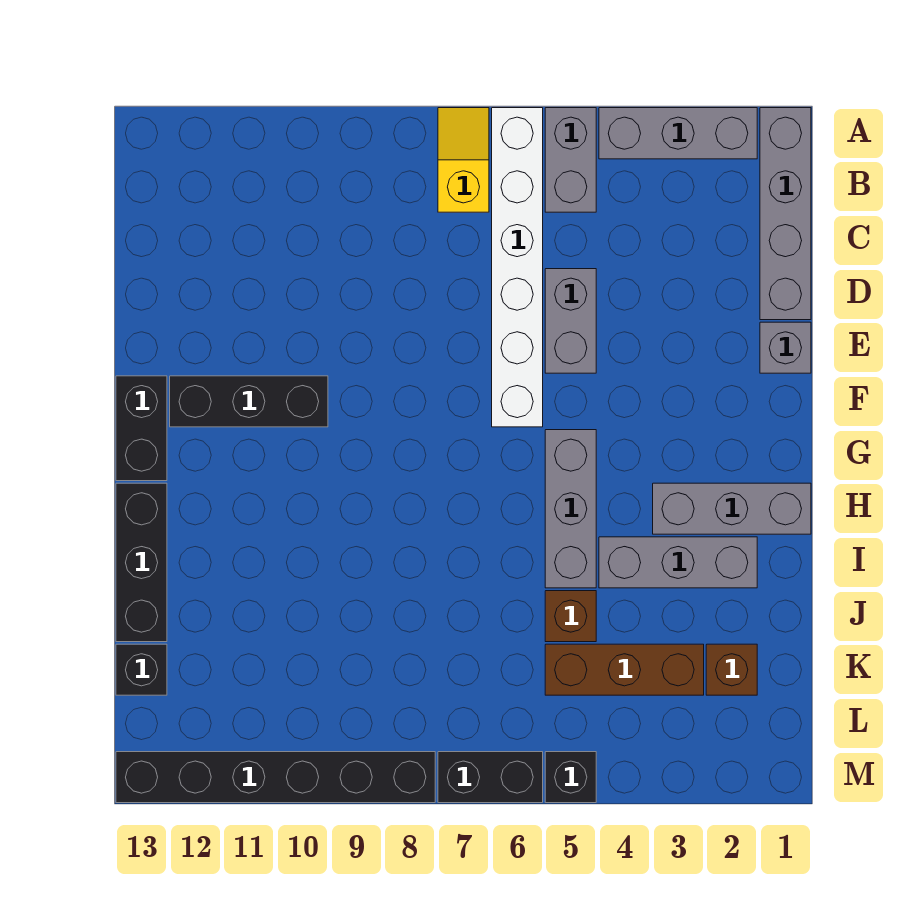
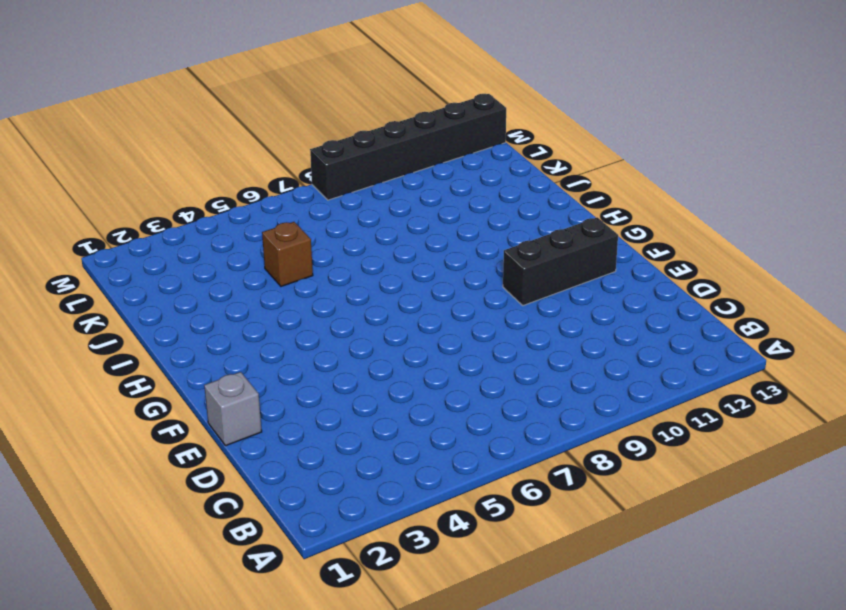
none -> grey 1x4 brick [760,108,811,320]
none -> grey 1x3 brick [599,108,757,159]
none -> grey 1x2 brick [545,108,596,212]

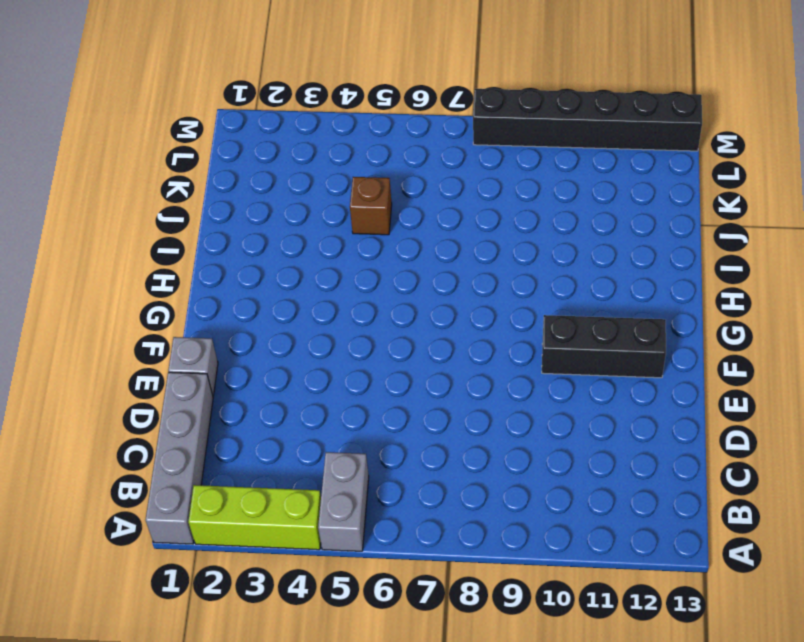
lime 1x3 brick [188,485,321,550] -> grey 1x3 brick [599,108,757,159]
none -> white 1x6 brick [492,108,543,427]
none -> yellow 1x2 slope [438,108,489,212]
none -> grey 1x2 brick [545,269,596,373]

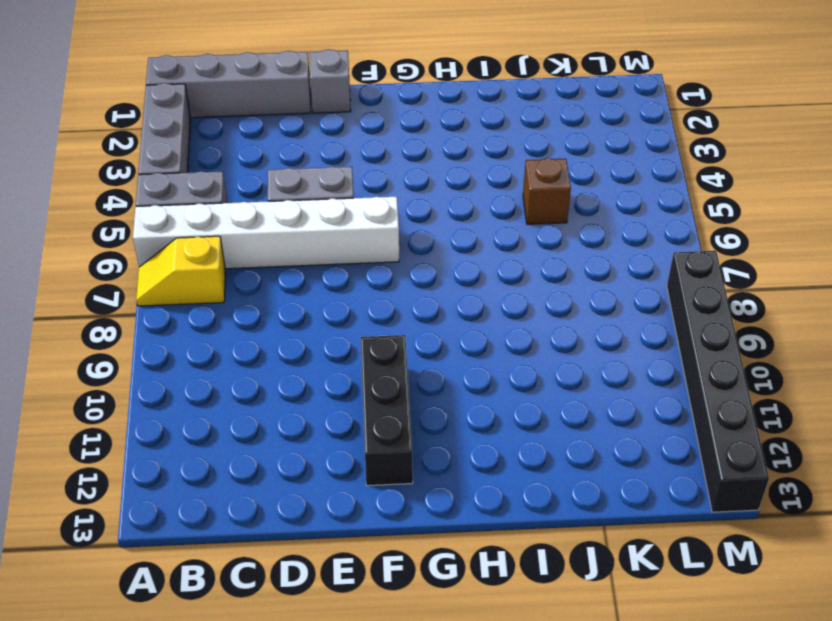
none -> black 1x2 brick [116,376,167,481]
none -> grey 1x3 brick [545,430,596,588]
none -> grey 1x3 brick [653,483,811,534]

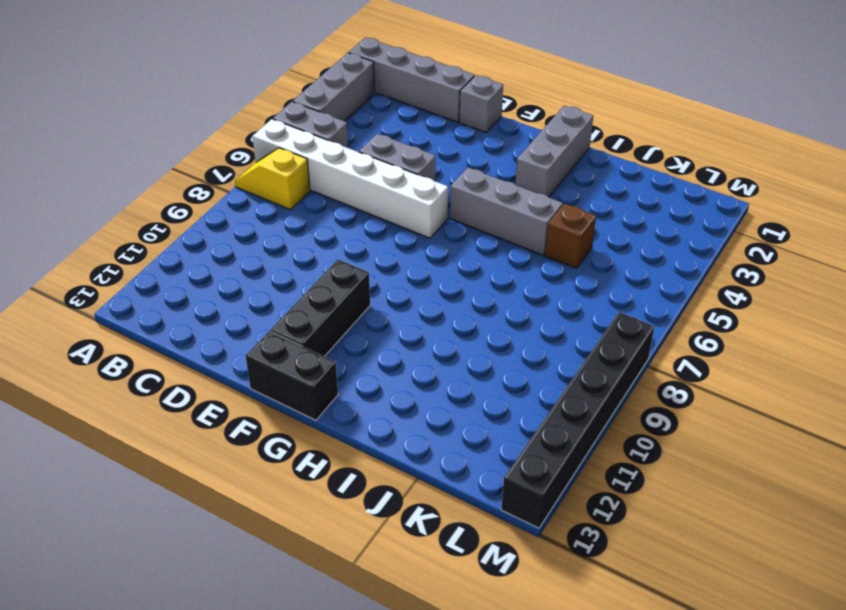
none -> black 1x3 brick [116,483,167,642]
none -> grey 1x3 brick [599,537,757,588]
none -> brown 1x1 brick [706,644,757,695]

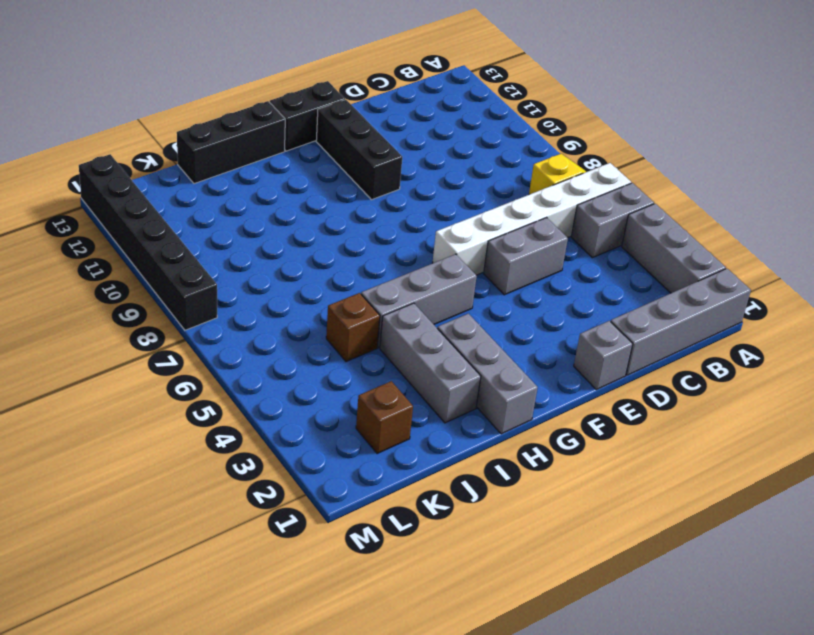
none -> brown 1x3 brick [545,644,704,695]
none -> black 1x1 brick [116,644,167,695]
none -> black 1x1 brick [545,752,596,803]

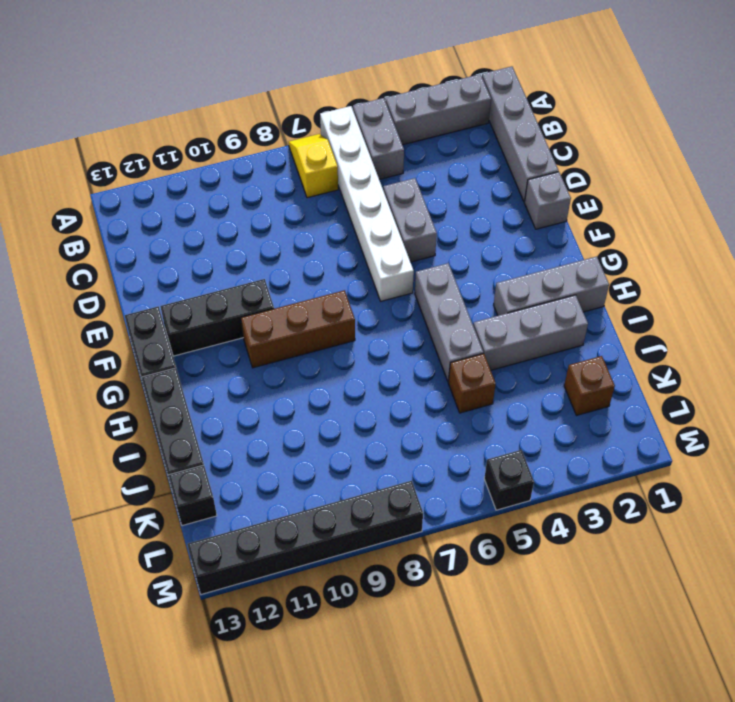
brown 1x3 brick [241,290,355,368] -> brown 1x3 brick moved to [545,644,704,695]
none -> black 1x2 brick [438,752,543,803]

